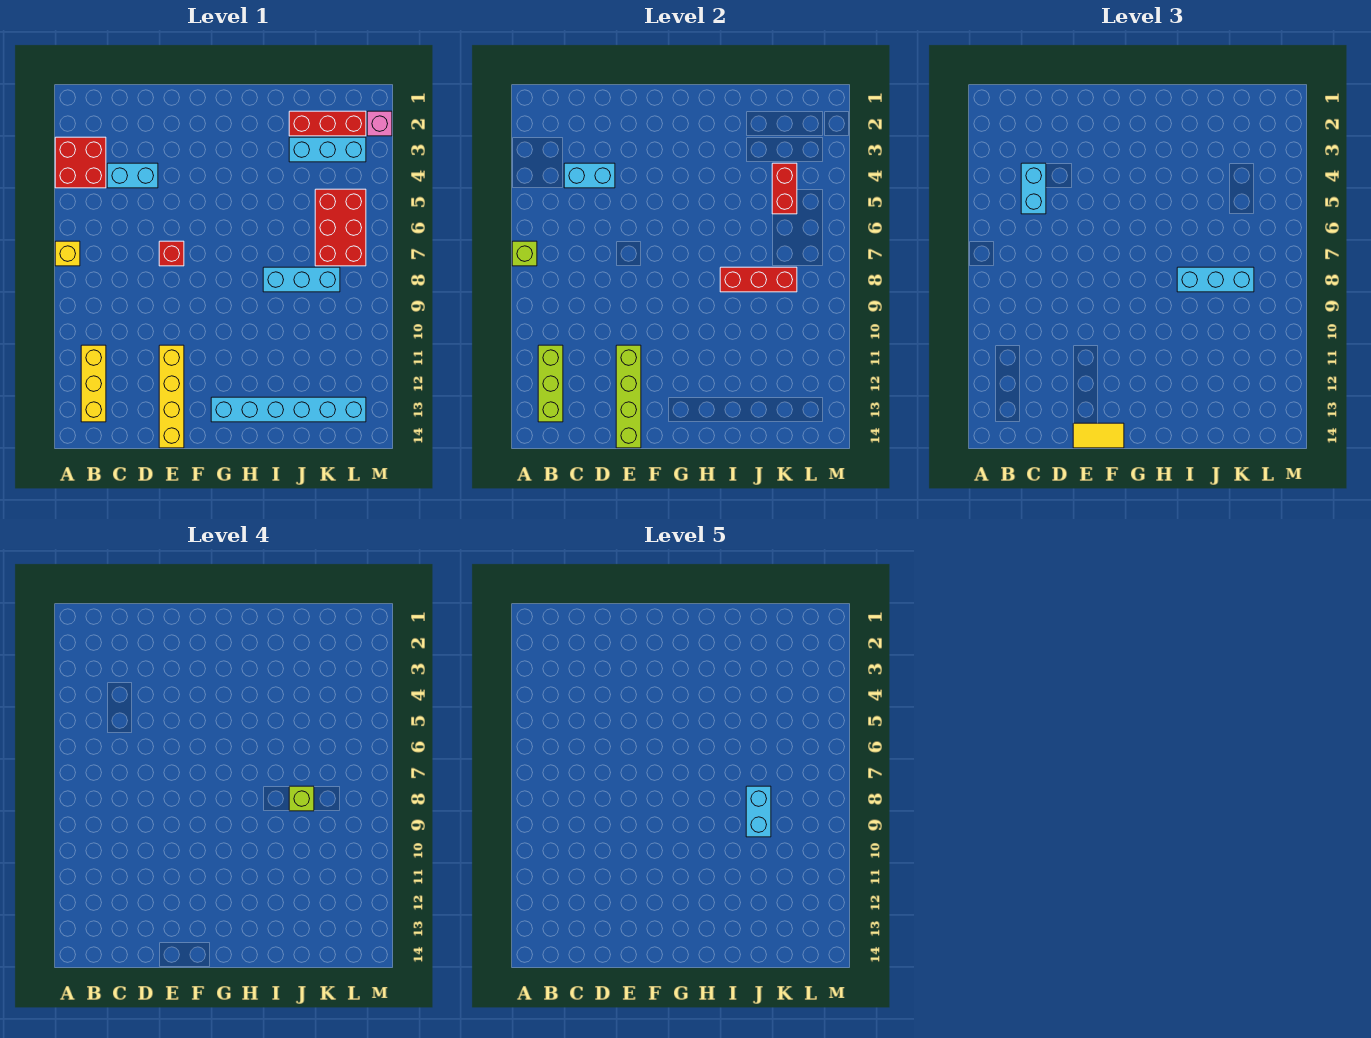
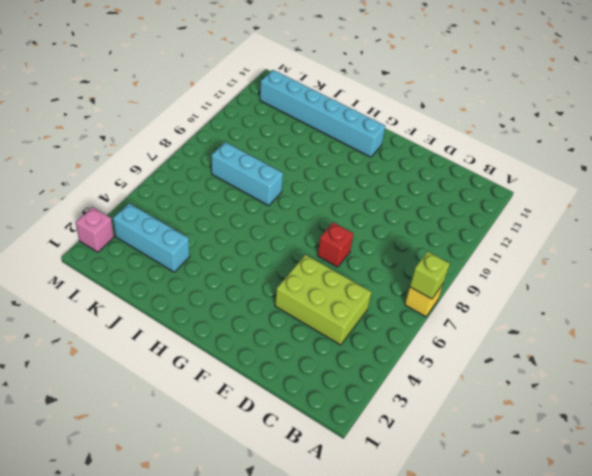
lime 2x3 brick [275,255,371,345] -> cyan 1x2 brick [107,163,158,188]
none -> red 2x2 brick [55,137,106,188]
none -> yellow 1x3 brick [81,345,106,422]
none -> yellow 1x4 brick [159,345,184,448]

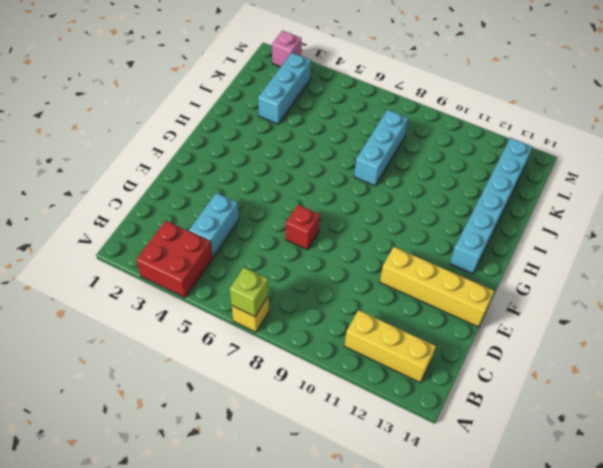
none -> red 1x3 brick [289,111,366,136]
none -> red 2x3 brick [315,189,366,266]
none -> lime 1x3 brick [538,345,563,422]

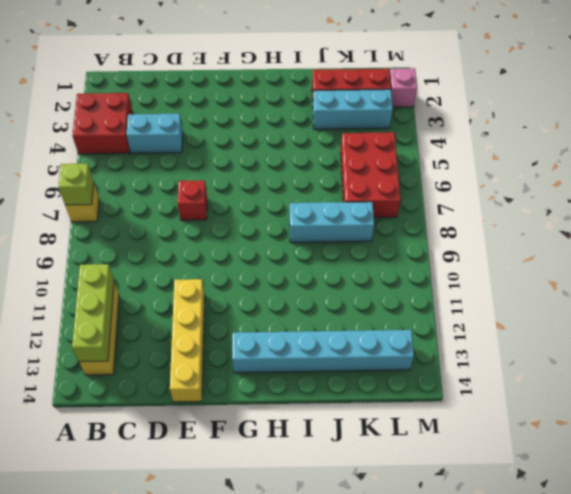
none -> cyan 1x2 brick [564,163,615,188]
none -> lime 1x4 brick [616,345,641,448]
none -> red 1x3 brick [720,267,797,292]

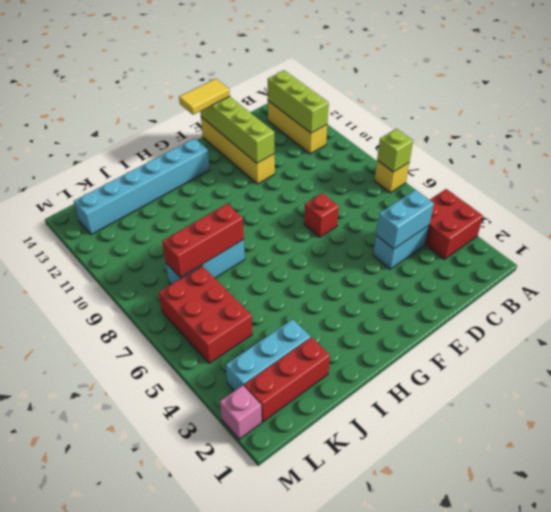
none -> red 1x2 brick [772,163,797,214]
none -> cyan 1x2 brick [1021,163,1046,214]
none -> cyan 1x3 brick [1177,267,1254,292]

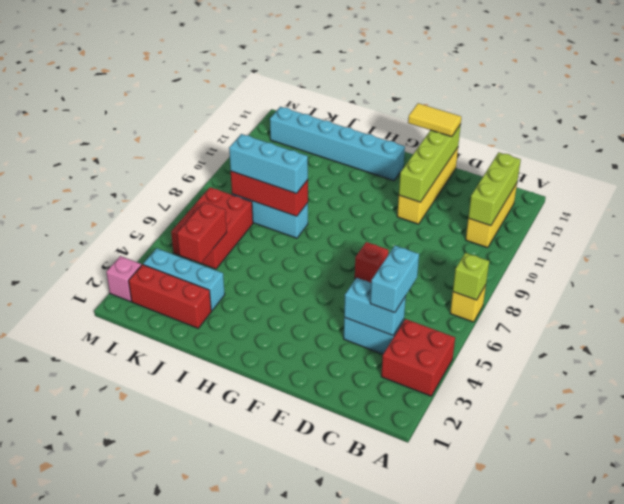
none -> lime 1x1 brick [289,786,314,811]
none -> cyan 1x2 brick [746,786,771,837]

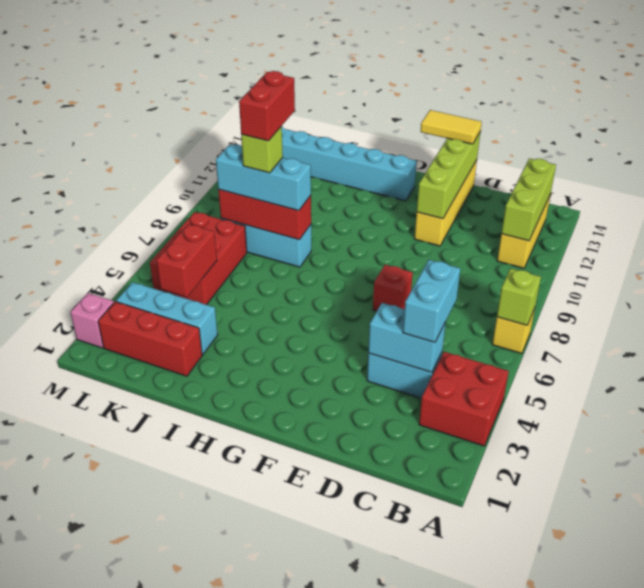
red 1x2 brick [239,71,295,141] -> cyan 1x2 brick [746,786,771,837]

